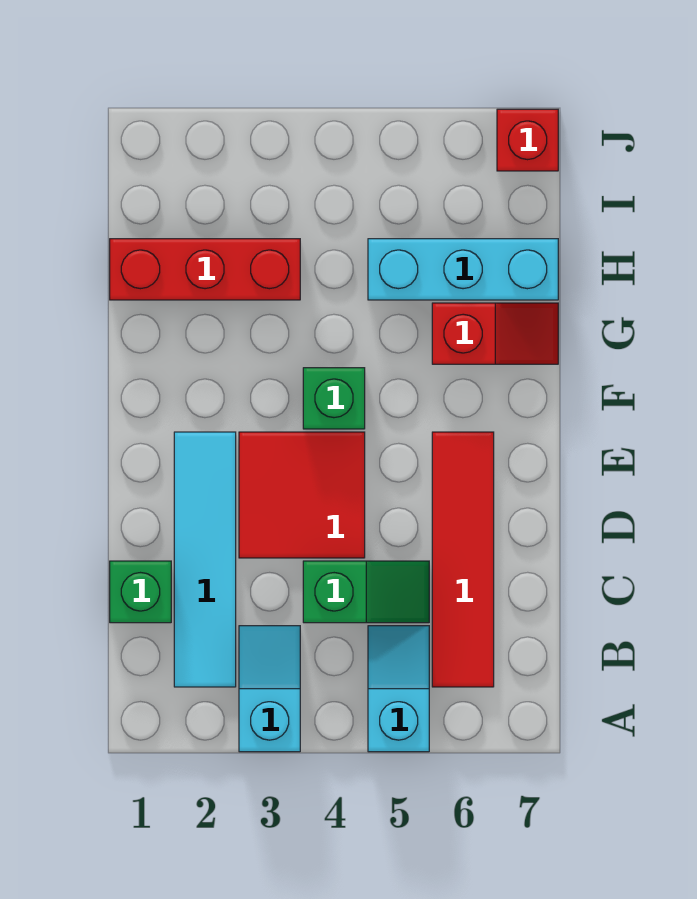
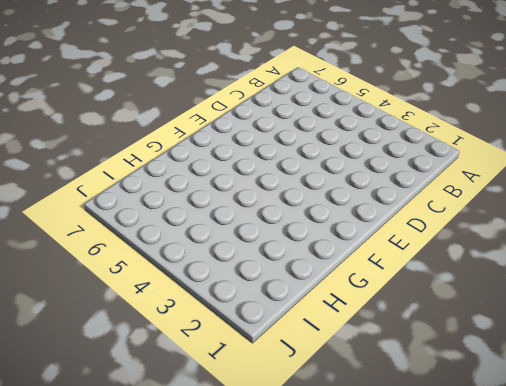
none -> cyan 1x2 slope [239,626,300,752]
none -> cyan 1x2 slope [368,626,429,752]
none -> cyan 1x4 tile [174,432,236,687]

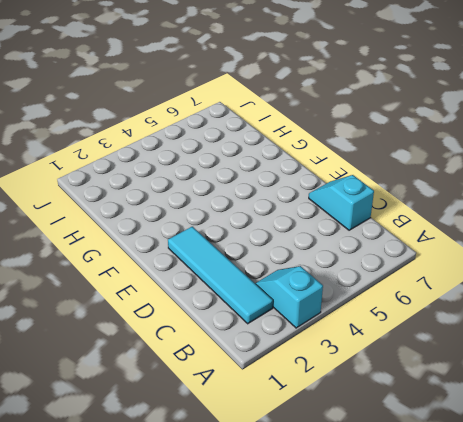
cyan 1x2 slope [309,175,374,230] -> cyan 1x2 slope moved to [368,626,429,752]
none -> red 1x4 tile [432,432,494,687]
none -> green 1x1 brick [110,561,171,623]
none -> green 1x2 slope [303,561,429,623]

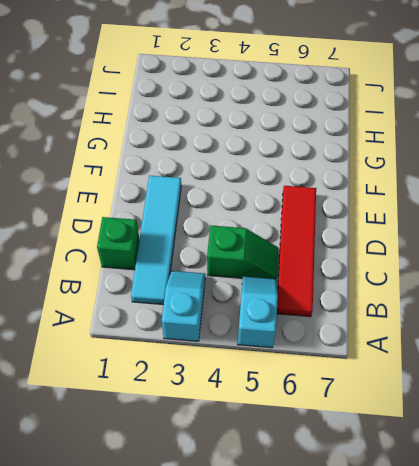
none -> red 2x2 tile [239,432,365,558]
none -> green 1x1 brick [303,368,365,429]
none -> red 1x2 slope [432,303,558,364]

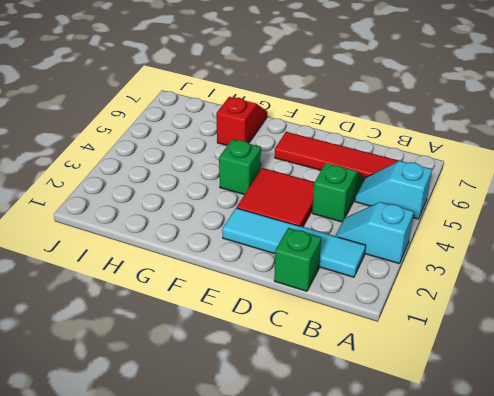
none -> red 1x3 brick [110,239,300,300]
none -> cyan 1x3 brick [368,239,558,300]
none -> red 1x1 brick [497,109,558,171]

